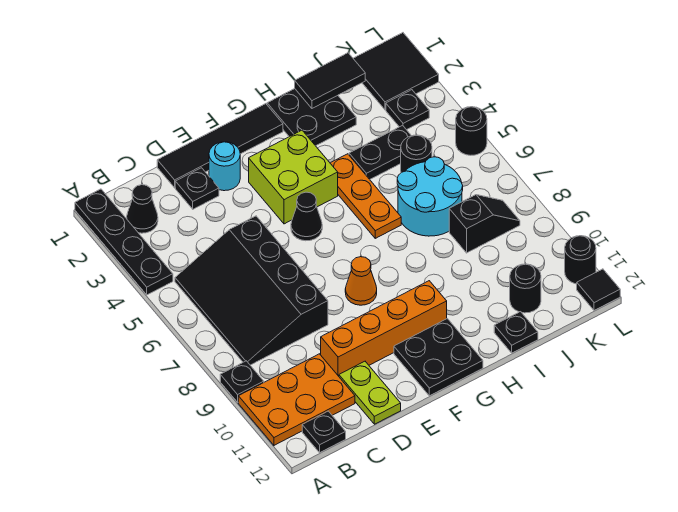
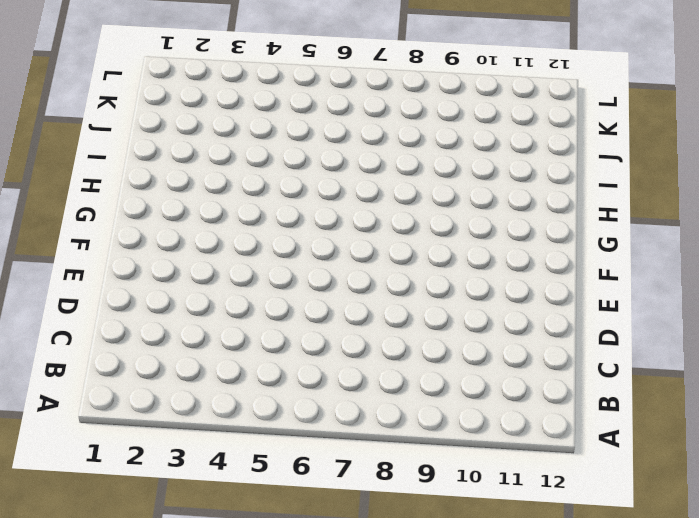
none -> black 1x4 plate [75,189,173,295]
none -> black 1x1 plate [220,361,264,402]
none -> orange 2x3 plate [238,354,355,445]

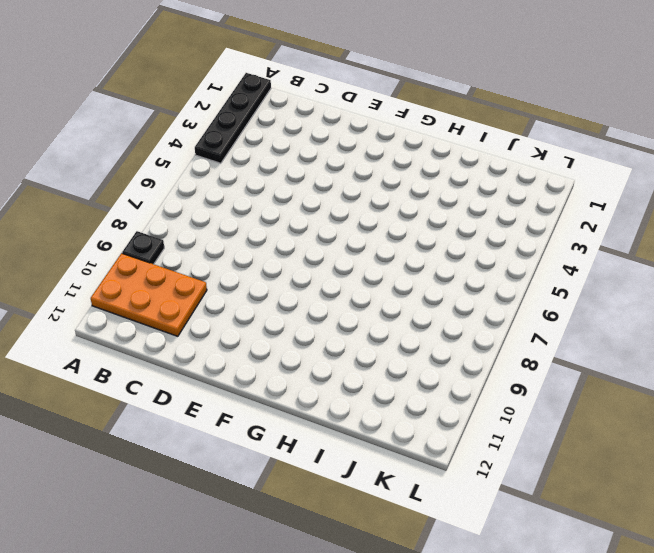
none -> black 1x1 cone [127,185,158,233]
none -> black 3x4 slope [175,216,328,365]
none -> black 1x1 plate [302,411,346,453]

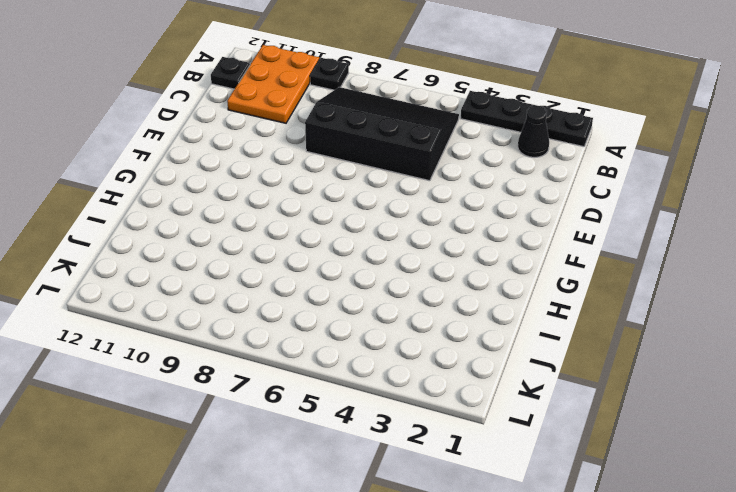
none -> black 1x4 tile [157,104,283,188]
none -> black 1x1 plate [175,168,219,209]
none -> orange 1x4 brick [321,281,447,376]

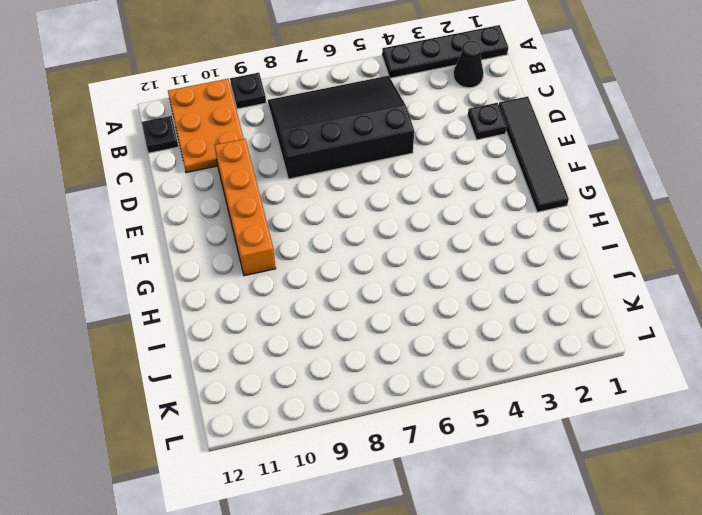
none -> lime 1x2 plate [339,361,401,424]
none -> cyan 1x1 round brick [209,142,240,191]
none -> lime 2x2 brick [249,130,338,224]

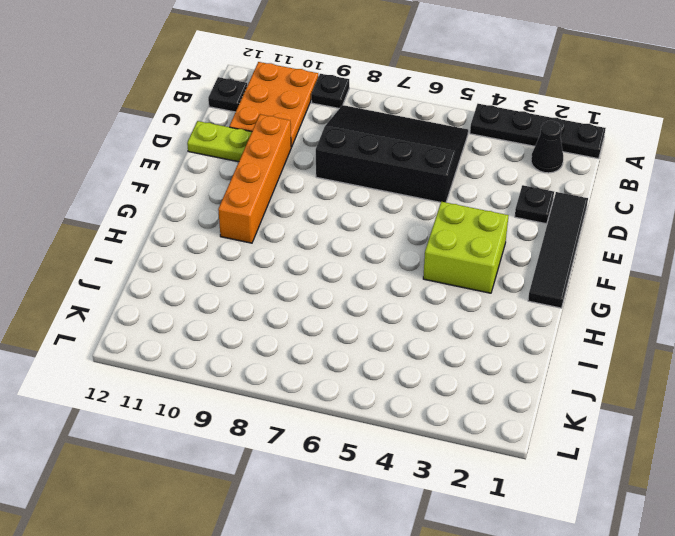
none -> cyan 1x1 round brick [209,142,240,191]
none -> black 1x1 cone [291,192,322,241]
none -> orange 1x1 cone [345,257,377,305]

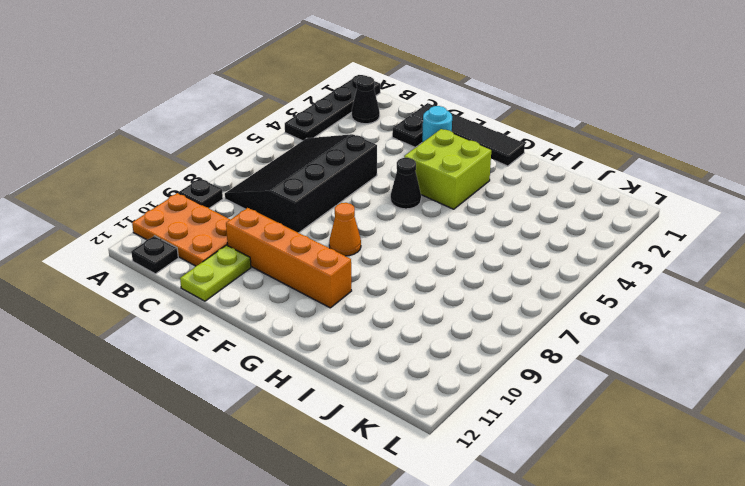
none -> black 2x2 plate [394,319,483,396]
none -> black 2x2 plate [267,89,356,146]
none -> orange 1x3 plate [330,154,401,238]

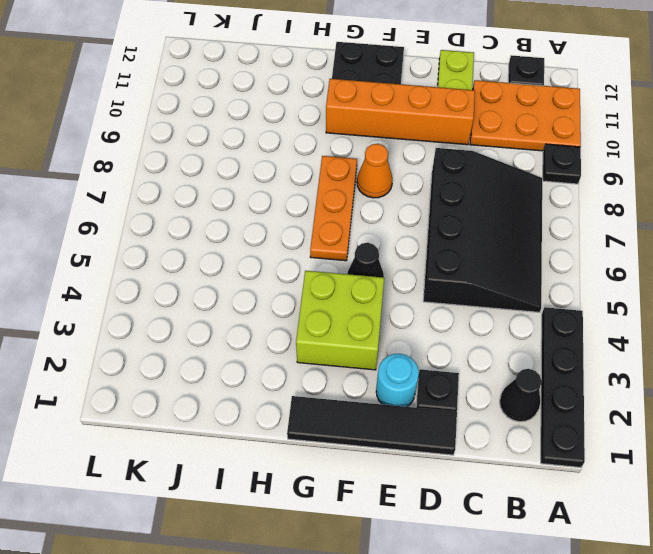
orange 1x3 plate [310,156,357,261] -> orange 1x3 plate moved to [330,154,401,238]
none -> black 2x2 plate [267,89,356,146]
none -> black 1x2 plate [349,125,411,179]
none -> cyan 2x2 round brick [397,157,463,236]

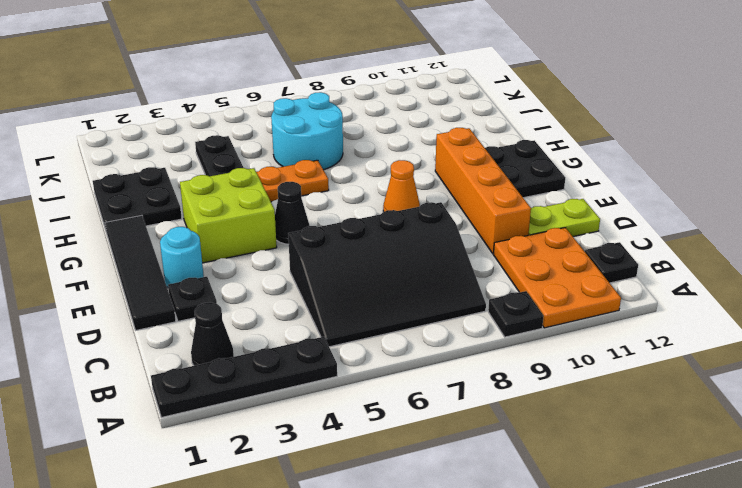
none -> black 1x1 plate [494,312,538,353]
none -> black 1x1 round brick [401,135,432,172]
none -> black 1x2 slope [449,195,520,253]

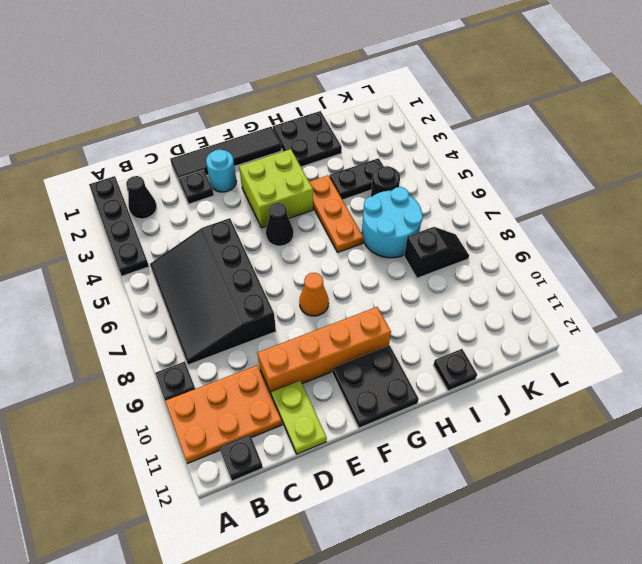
none -> black 1x1 round brick [510,264,541,313]
none -> black 2x2 tile [353,33,439,110]
none -> black 1x1 plate [386,90,429,130]

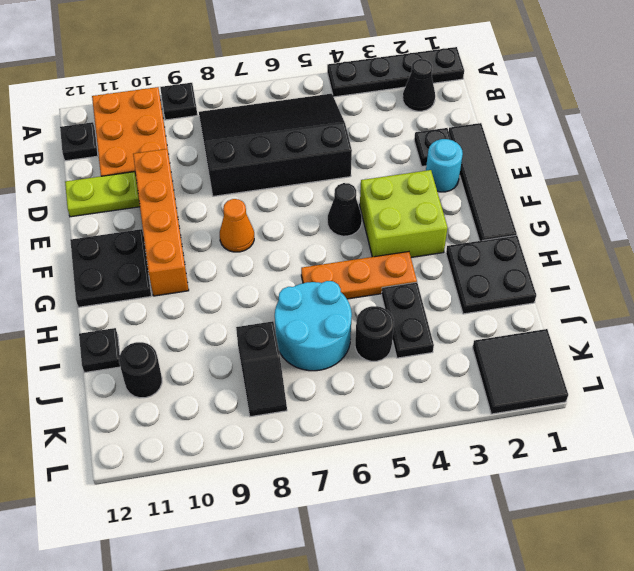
none -> black 1x1 plate [386,90,429,130]
none -> black 1x1 round brick [456,107,487,155]
none -> black 1x1 round brick [565,236,596,284]

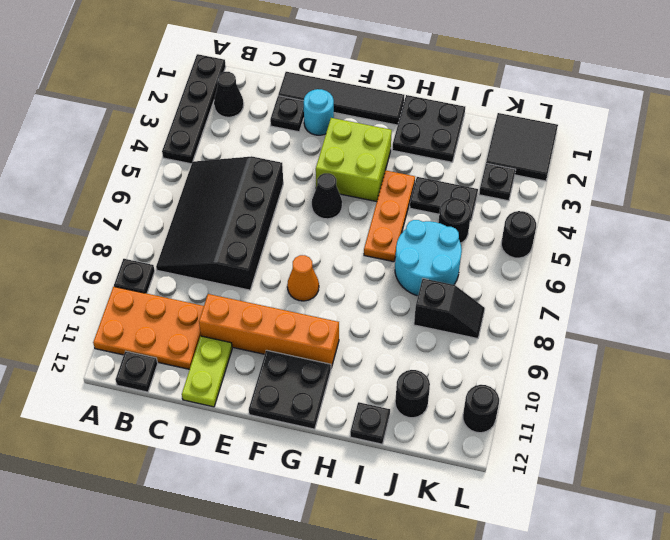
none -> black 1x1 tile [577,269,620,311]
none -> black 1x2 tile [295,53,365,108]

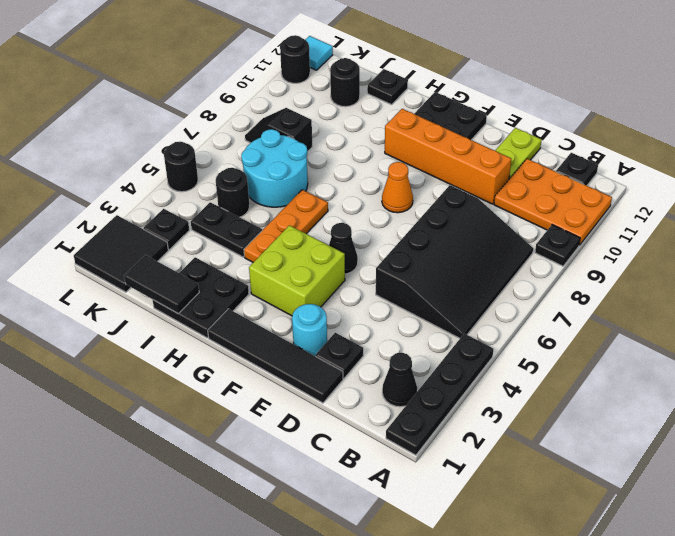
cyan 1x1 tile [305,36,333,70] -> black 1x1 tile [577,269,620,311]

